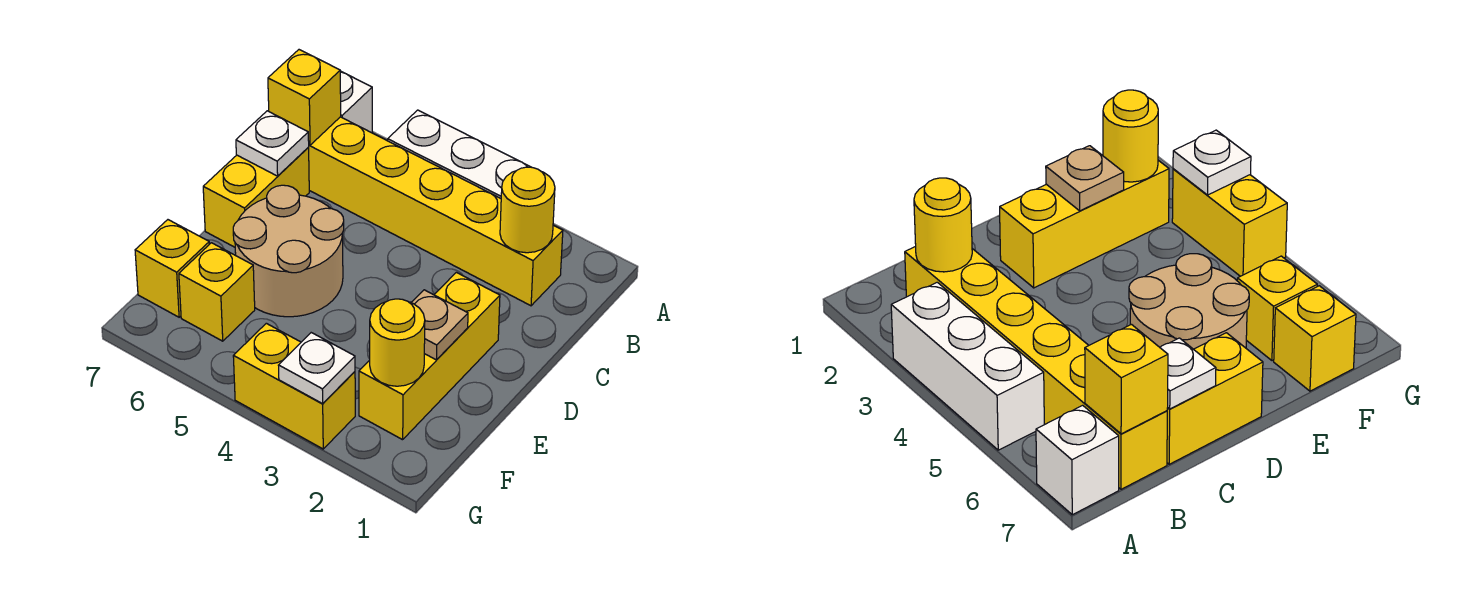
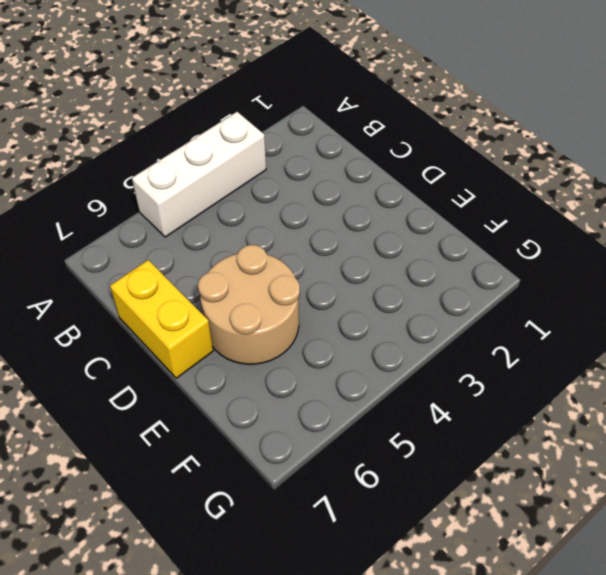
none -> white 1x1 brick [340,71,372,133]
none -> yellow 1x6 brick [308,117,563,306]
none -> yellow 1x3 brick [359,272,500,440]

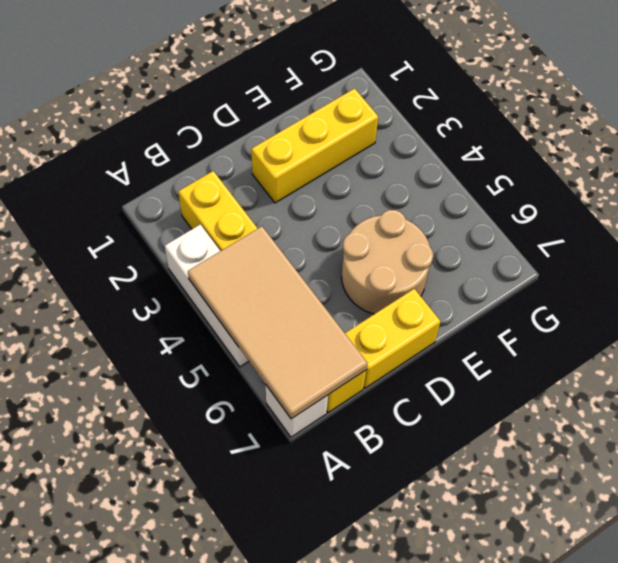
tan 2x4 tile [188,226,367,419] -> yellow 1x1 brick [268,50,341,145]
none -> yellow 1x1 brick [179,243,255,341]
none -> yellow 1x1 brick [135,220,209,317]
none -> yellow 1x2 brick [233,323,355,449]

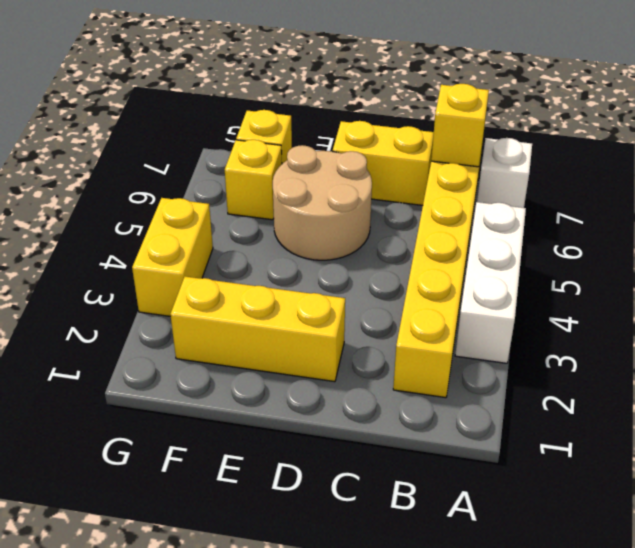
none -> yellow 1x1 round brick [500,167,555,253]
none -> white 1x1 plate [236,111,309,176]
none -> tan 1x1 plate [411,290,468,360]

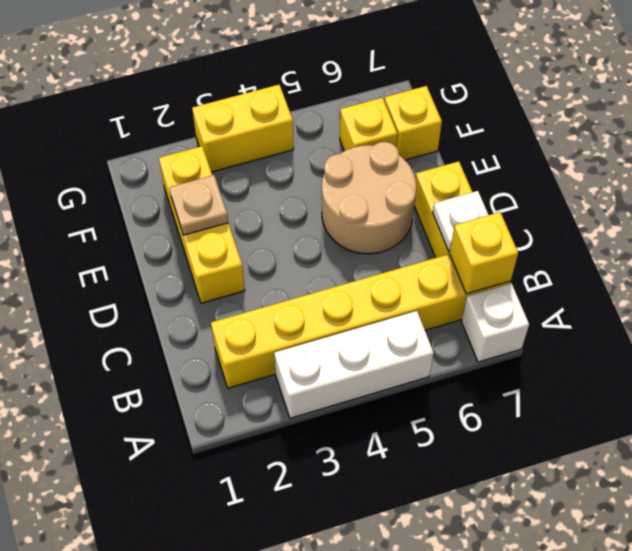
none -> yellow 1x1 round brick [500,167,555,253]
none -> yellow 1x1 round brick [370,299,425,386]
none -> white 1x1 plate [278,333,355,404]

